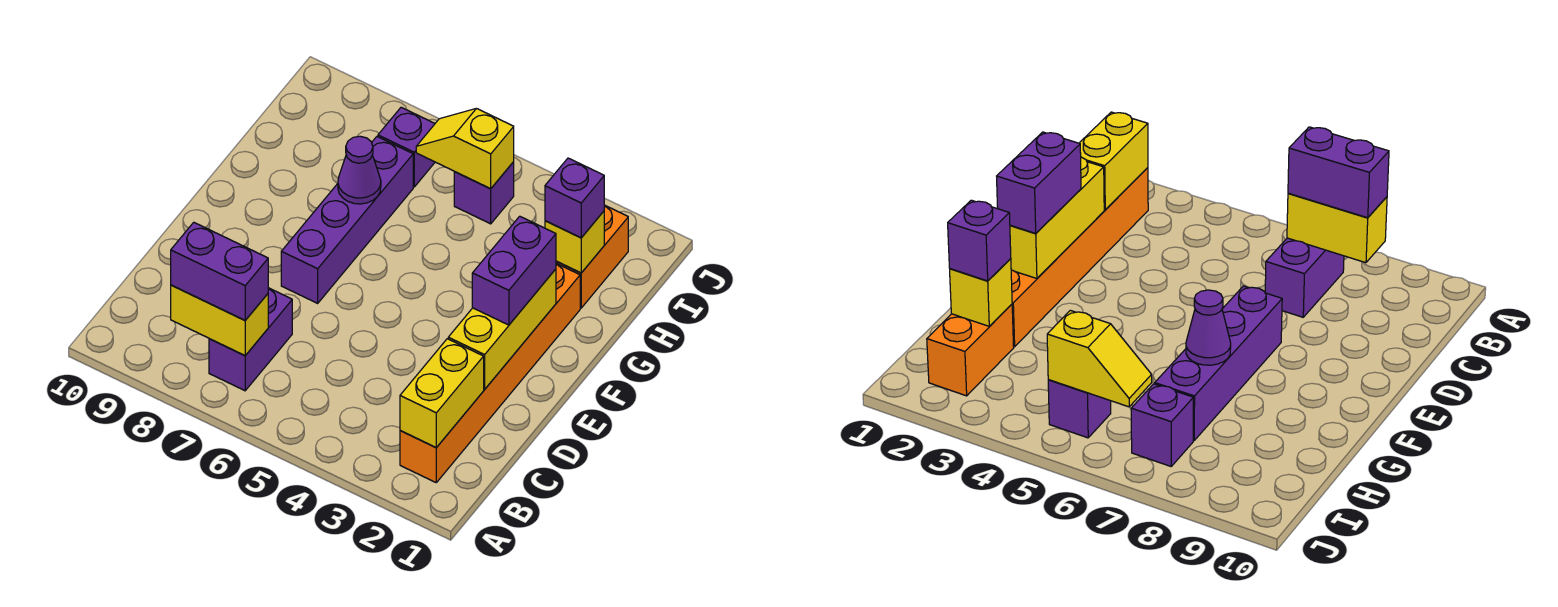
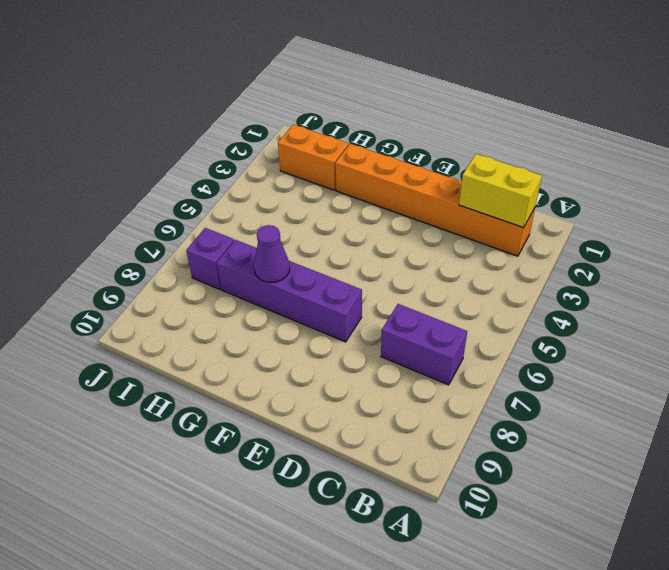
none -> purple 1x1 brick [454,162,514,224]
none -> yellow 1x2 brick [171,285,268,356]
none -> yellow 1x3 brick [448,269,556,389]

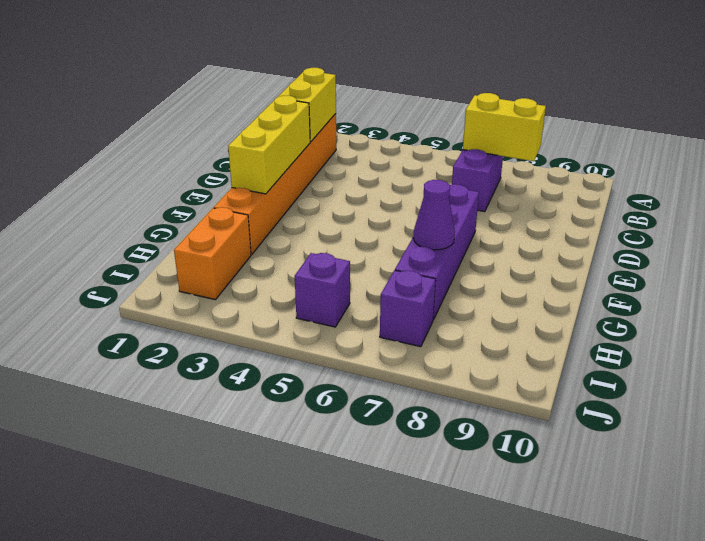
none -> yellow 1x1 brick [545,211,604,273]
none -> yellow 1x2 slope [416,108,514,189]
none -> purple 1x2 brick [171,222,268,320]

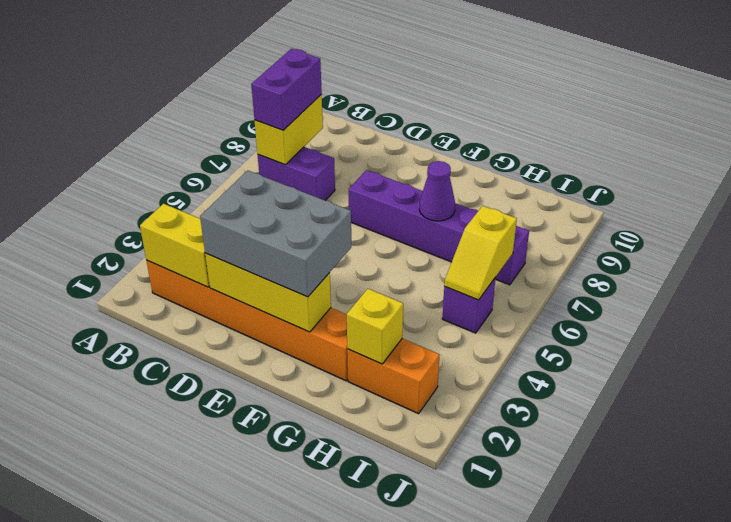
grey 2x3 brick [200,170,351,297] -> purple 1x2 brick [472,216,556,325]
yellow 1x2 slope [444,206,517,300] -> yellow 1x2 slope turned to [416,108,514,189]
none -> purple 1x1 brick [545,158,604,238]

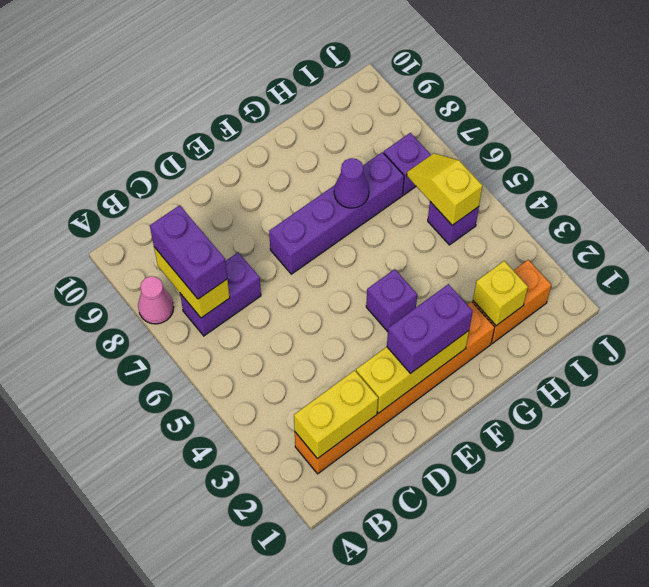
pink 1x1 cone [138,276,174,324] -> none
purple 1x1 brick [366,269,417,332] -> purple 1x1 brick moved to [545,158,604,238]

